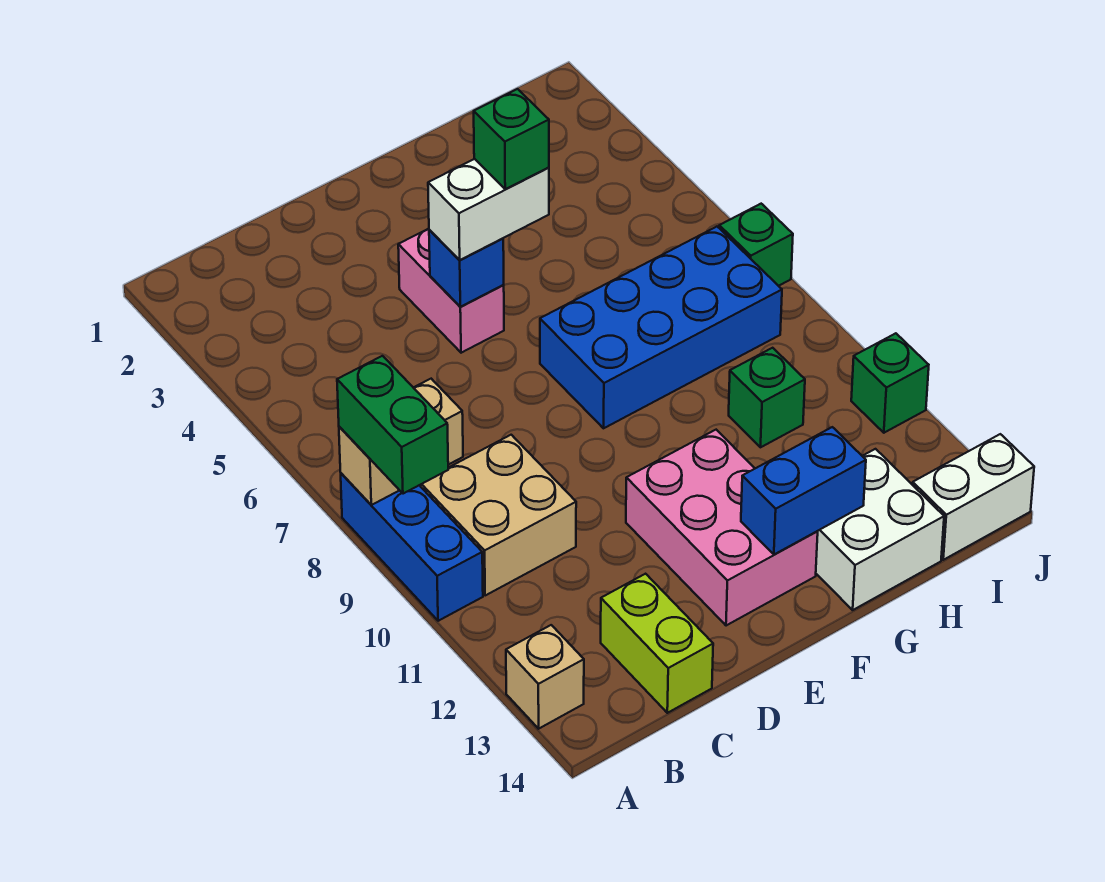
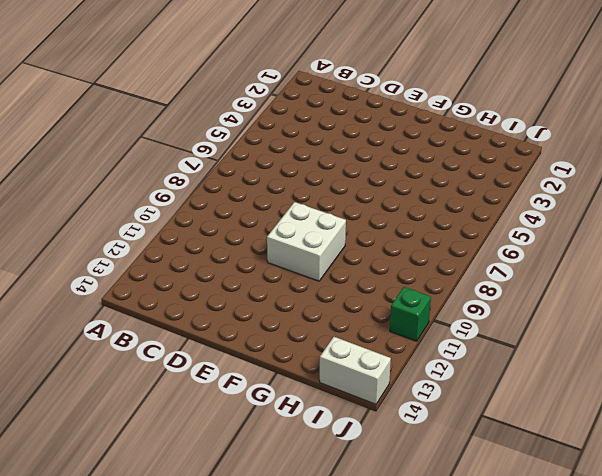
white 2x2 brick [267,202,346,281] -> white 2x2 brick moved to [816,449,944,610]
none -> blue 1x3 brick [341,473,483,621]
none -> tan 1x1 brick [506,625,584,729]
none -> tan 2x2 brick [420,435,576,596]

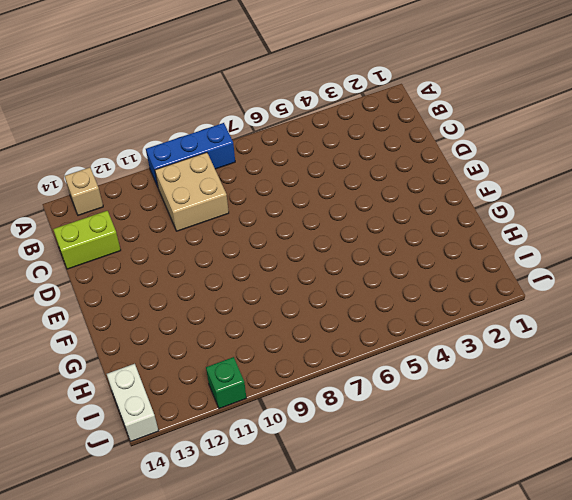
none -> pink 1x2 brick [398,229,504,353]
none -> pink 2x3 brick [626,430,818,626]
none -> blue 2x4 brick [540,227,782,428]

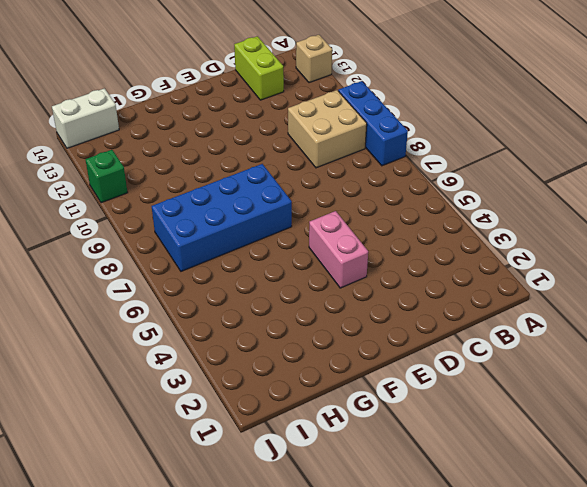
none -> pink 2x3 brick [626,430,818,626]
none -> white 2x2 brick [816,449,944,610]
none -> green 1x1 brick [729,348,805,447]

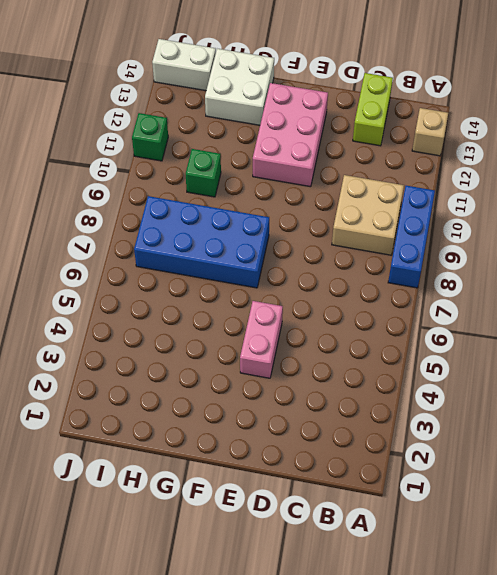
none -> green 1x1 brick [719,204,793,286]
none -> tan 1x2 brick [339,379,463,505]
none -> blue 1x1 brick [429,230,504,307]

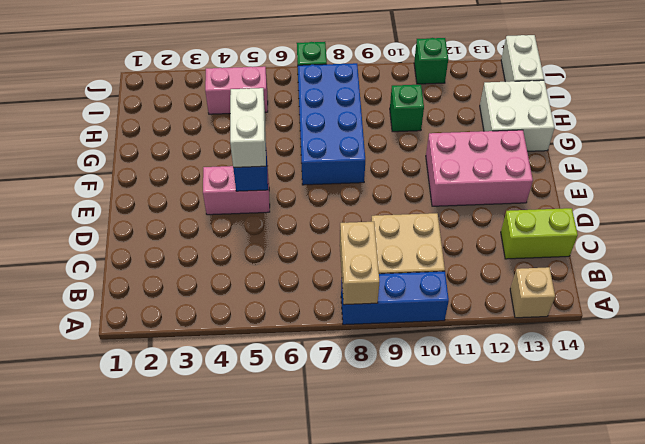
pink 1x2 brick [205,66,268,114] -> none
none -> blue 1x2 brick [741,427,866,554]
none -> green 1x2 brick [337,356,448,494]
none -> green 1x1 brick [474,89,549,189]

